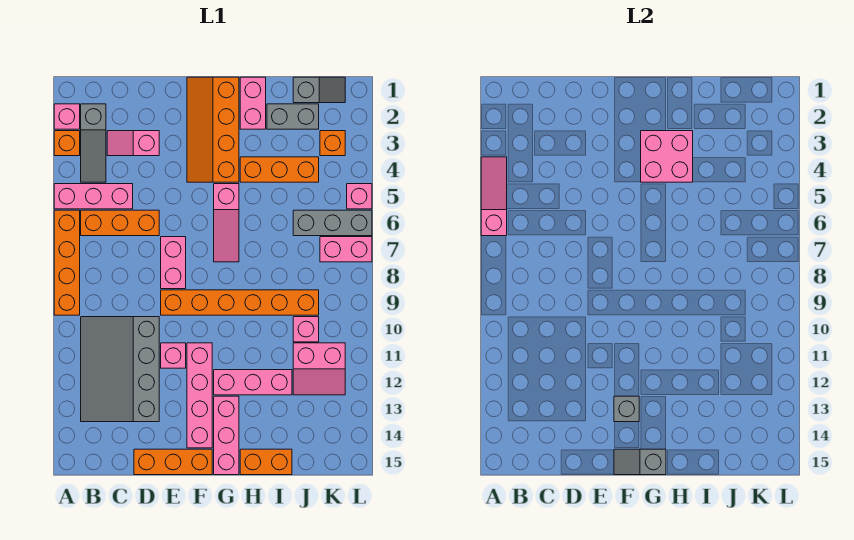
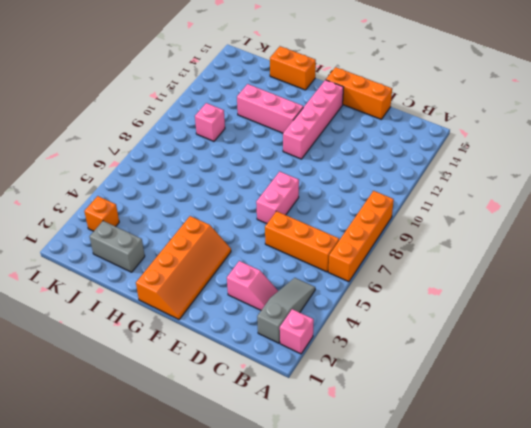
none -> orange 1x1 brick [54,131,80,156]
none -> pink 1x3 brick [54,184,133,209]
none -> grey 3x4 slope [81,317,159,422]
none -> orange 1x6 brick [161,290,319,315]

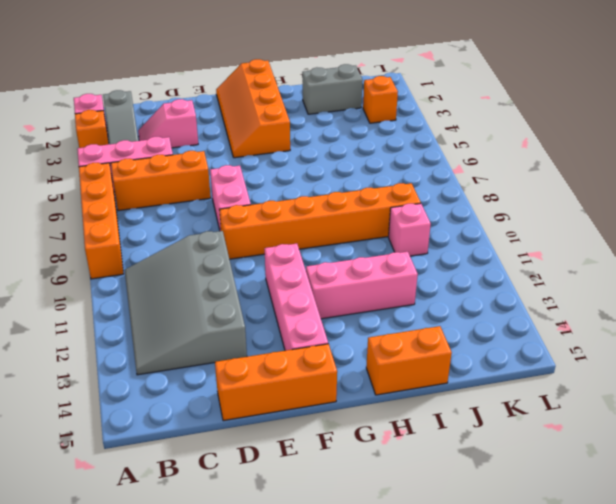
none -> pink 1x1 brick [161,343,186,368]
none -> pink 1x3 slope [214,184,239,262]
none -> pink 1x3 brick [214,396,239,475]
none -> pink 1x2 brick [240,77,266,129]

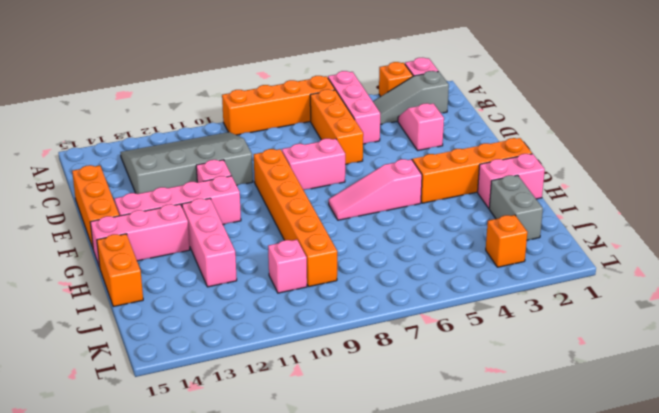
none -> orange 1x3 brick [240,157,319,182]
none -> grey 1x2 slope [293,77,345,103]
none -> grey 1x3 brick [293,210,372,236]
none -> pink 2x2 slope [293,343,345,395]

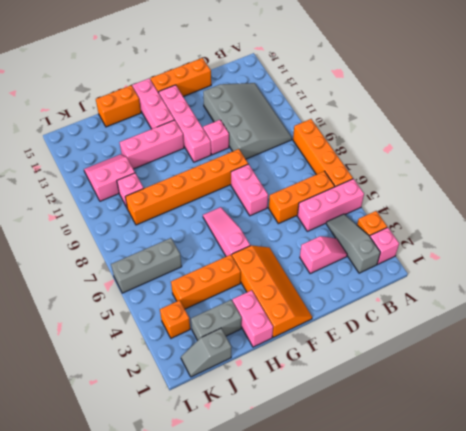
none -> pink 1x2 brick [320,237,372,262]
none -> pink 1x1 brick [347,184,372,209]
none -> pink 1x3 slope [481,157,507,236]
none -> grey 1x1 brick [614,396,639,422]

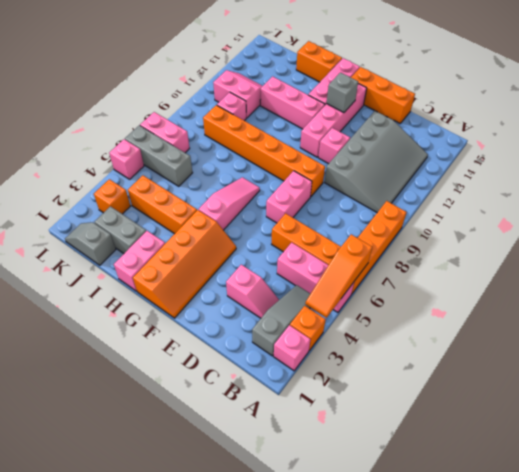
orange 1x3 slope [305,234,372,318] -> pink 1x3 slope [481,157,507,236]
none -> grey 1x2 slope [614,449,666,475]
none -> pink 2x2 brick [641,131,693,182]

